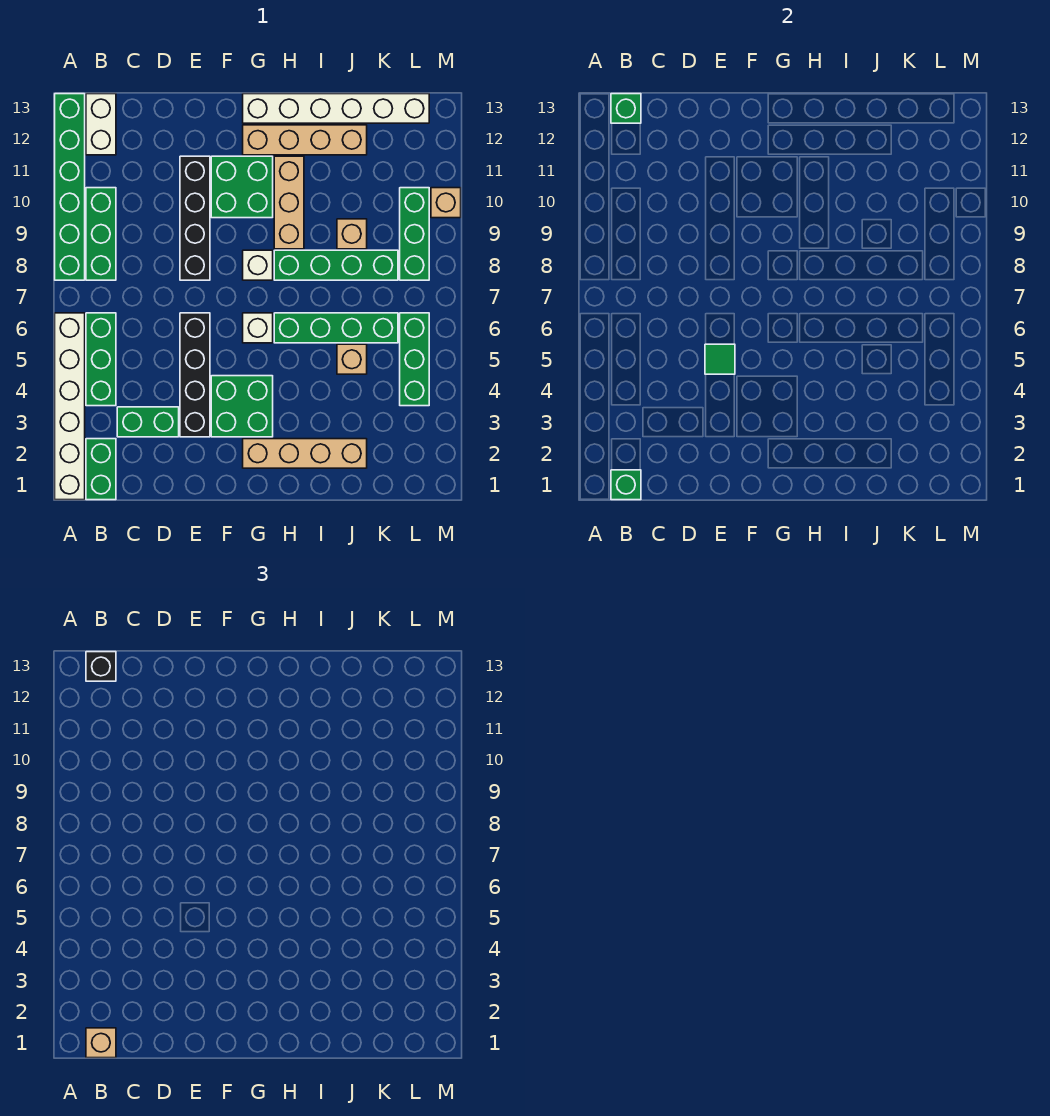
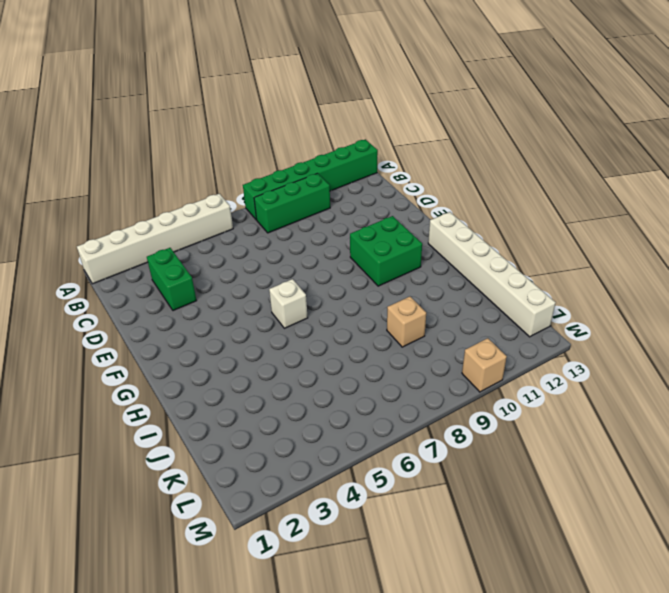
none -> green 1x2 brick [86,439,116,500]
none -> green 1x3 brick [86,313,116,406]
none -> white 1x2 brick [86,94,116,155]

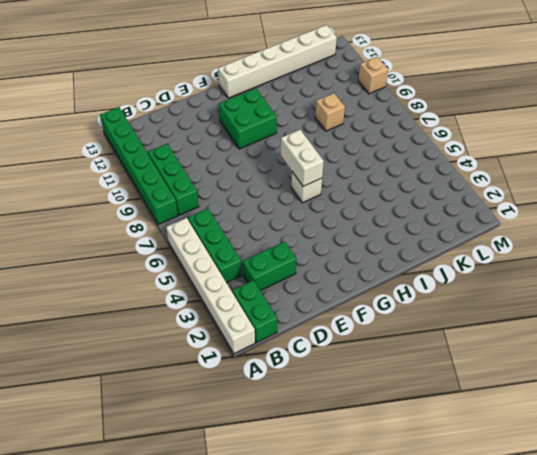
white 1x2 brick [281,130,324,186] -> white 1x2 brick moved to [86,94,116,155]
none -> black 1x4 brick [180,313,210,437]
none -> black 1x4 brick [180,156,210,280]
none -> green 2x2 brick [211,376,273,437]

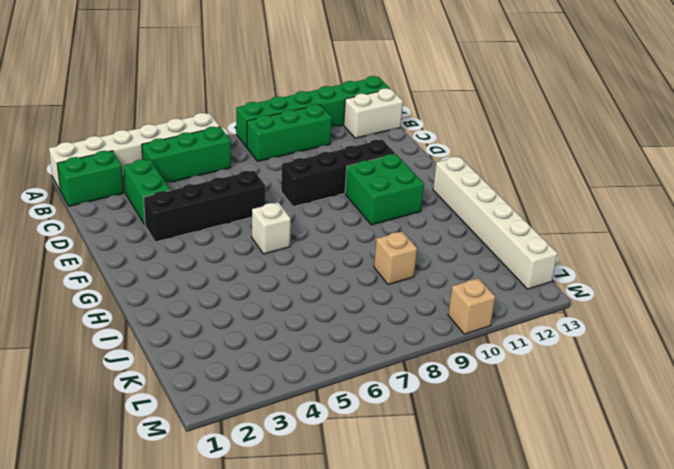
none -> green 2x2 brick [211,376,273,437]
none -> tan 1x4 brick [243,439,367,468]
none -> white 1x1 brick [243,250,273,280]

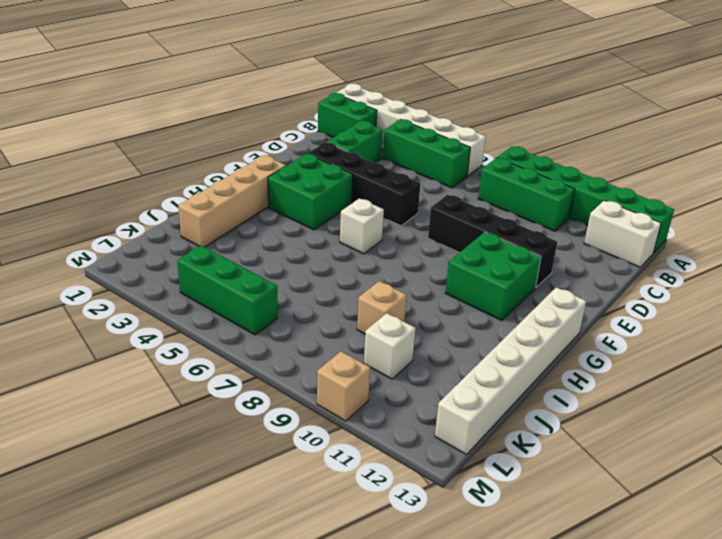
white 1x1 brick [364,313,416,379] -> white 1x1 brick moved to [243,250,273,280]
none -> tan 1x4 brick [243,125,367,155]
none -> green 1x4 brick [274,313,398,343]
none -> green 1x4 brick [274,250,398,280]

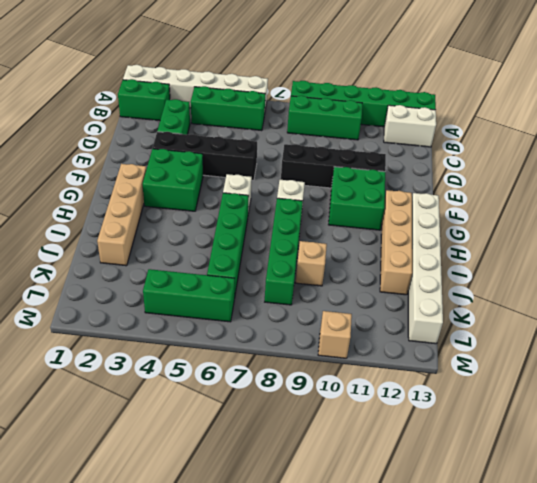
none -> tan 1x3 brick [274,156,304,249]
none -> tan 1x1 brick [337,344,367,374]
none -> green 1x3 brick [400,188,429,280]

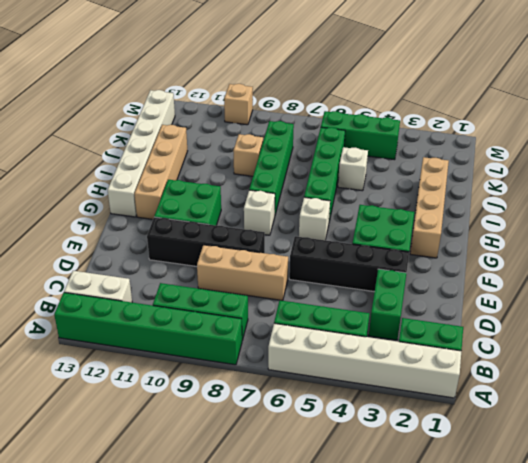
tan 1x3 brick [197,245,288,301] -> tan 1x3 brick moved to [274,156,304,249]
white 1x1 brick [338,147,368,191] -> tan 1x1 brick [337,344,367,374]
none -> green 1x3 brick [400,188,429,280]
none -> green 1x1 brick [611,470,641,500]
none -> green 1x1 brick [611,94,641,123]

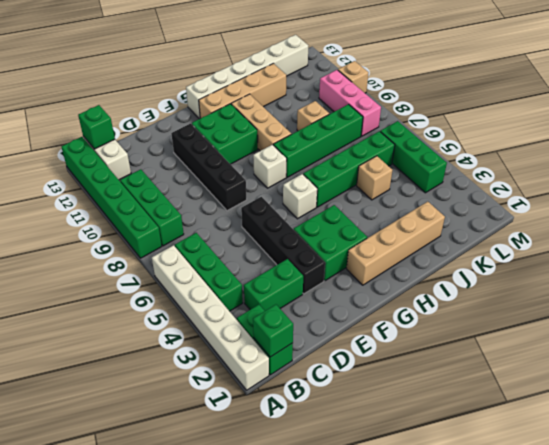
pink 1x3 brick [319,70,381,136] -> green 1x3 brick [400,188,429,280]
none -> green 1x1 tile [705,344,735,374]
none -> tan 1x1 brick [86,1028,116,1058]
none -> black 1x1 brick [86,652,116,681]

